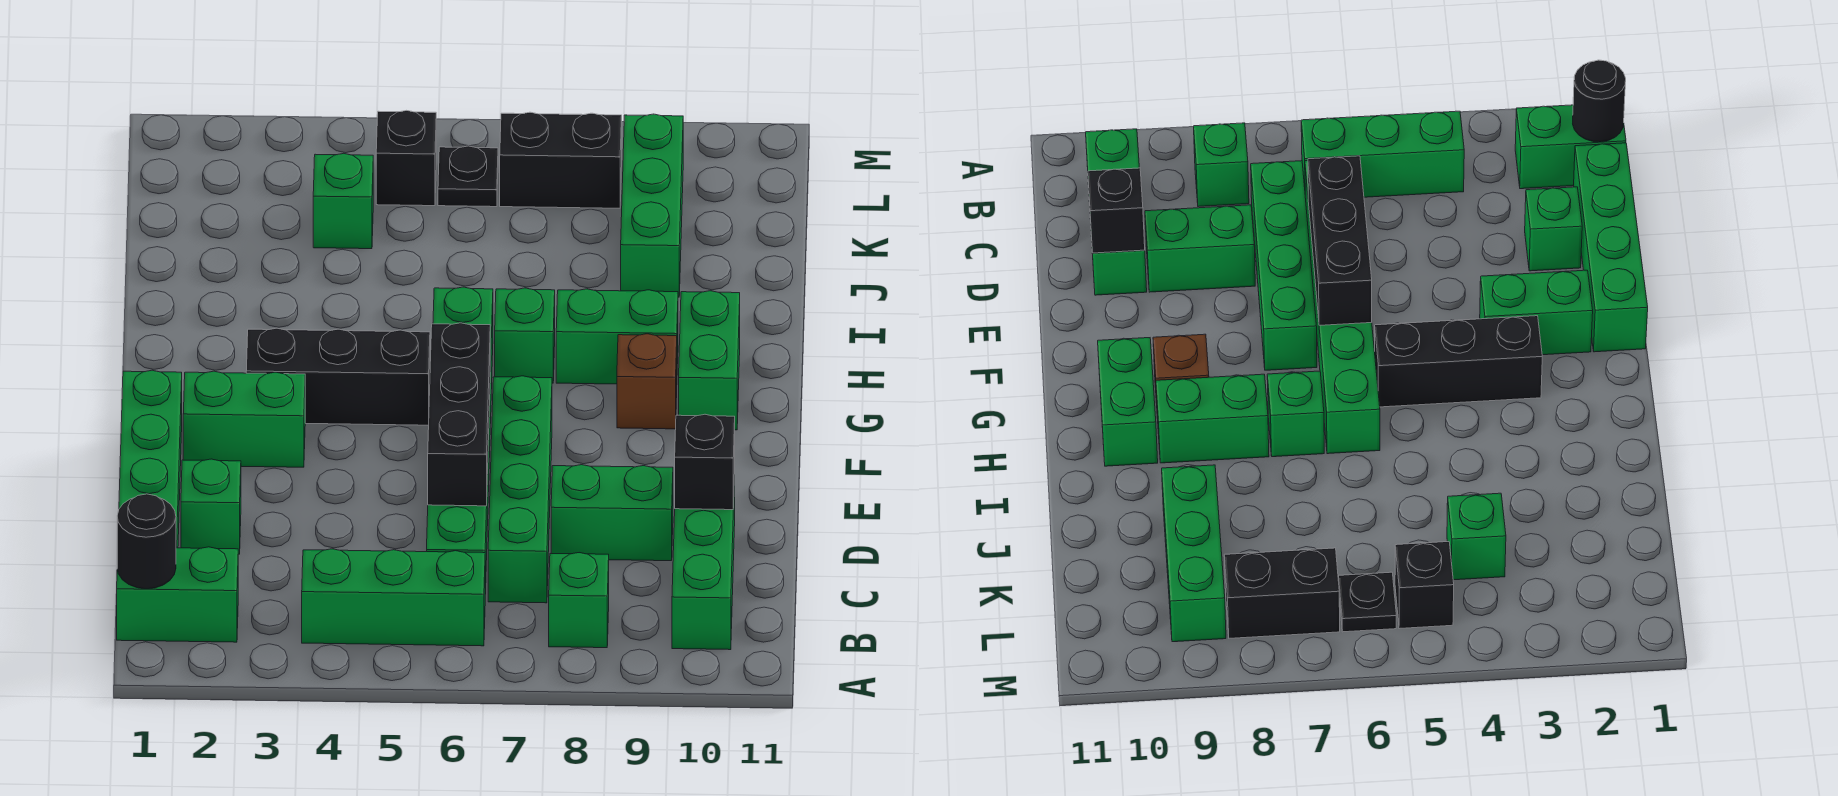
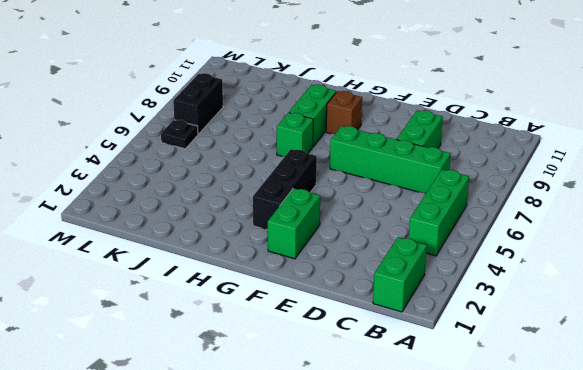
none -> green 1x1 brick [549,553,609,648]
none -> green 1x3 brick [672,475,735,650]
none -> green 1x4 brick [119,370,182,548]

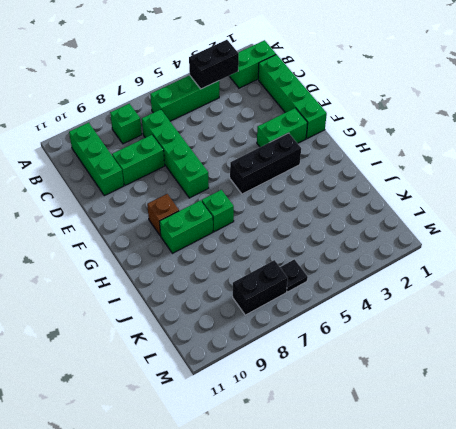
black 1x2 brick [189,40,239,89] -> none
none -> green 1x6 brick [427,287,493,594]
none -> green 1x1 brick [181,459,241,554]
none -> green 1x2 brick [679,291,740,430]

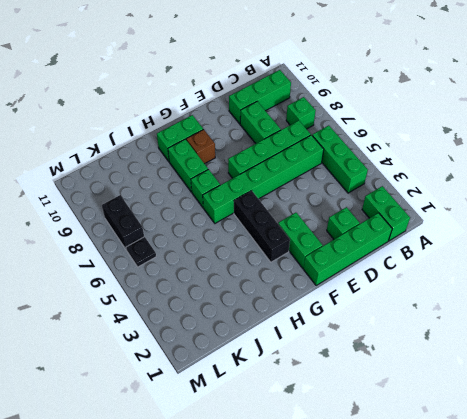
none -> green 1x3 brick [621,114,683,297]
none -> green 1x1 brick [313,153,373,249]
none -> black 1x1 brick [376,110,436,206]

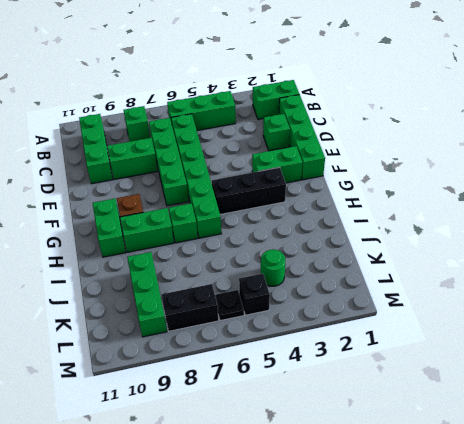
green 1x1 round brick [261,249,285,286] -> green 1x1 brick [313,153,373,249]
none -> black 1x1 round brick [117,494,176,589]
none -> black 1x3 brick [428,323,490,506]
none -> black 1x1 brick [675,414,735,510]

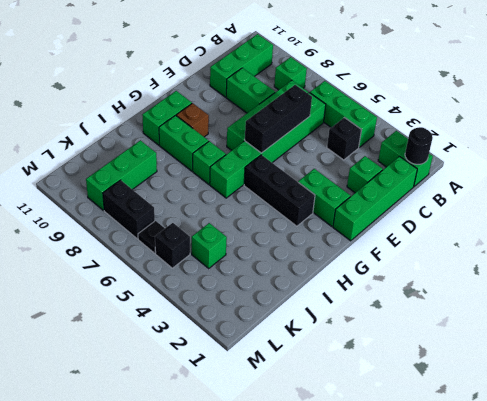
black 1x1 brick [327,118,361,160] -> black 1x1 brick moved to [675,414,735,510]

